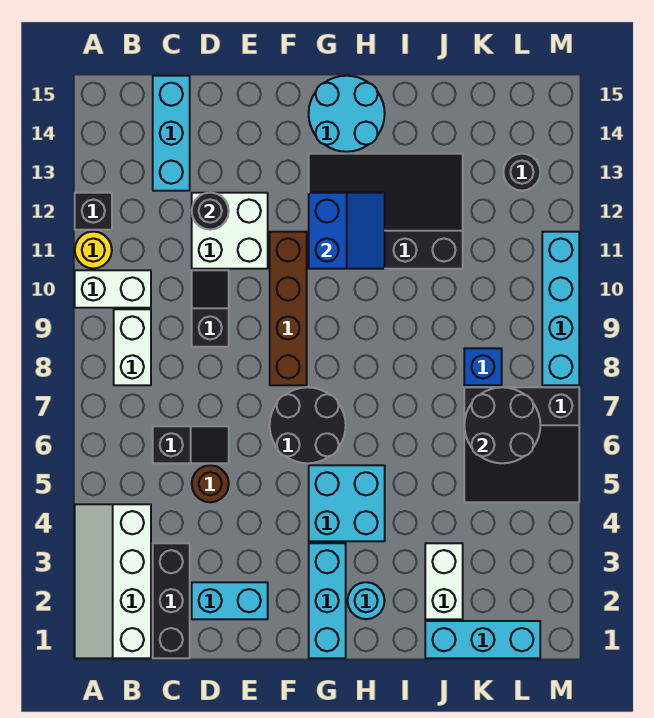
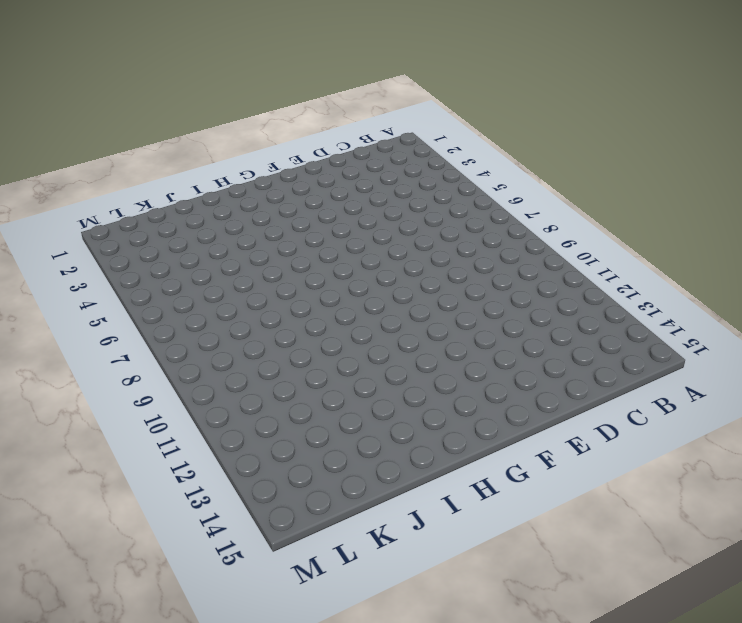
none -> white 2x4 slope [75,504,151,658]
none -> white 1x2 brick [75,270,151,308]
none -> yellow 1x1 round brick [75,232,112,269]

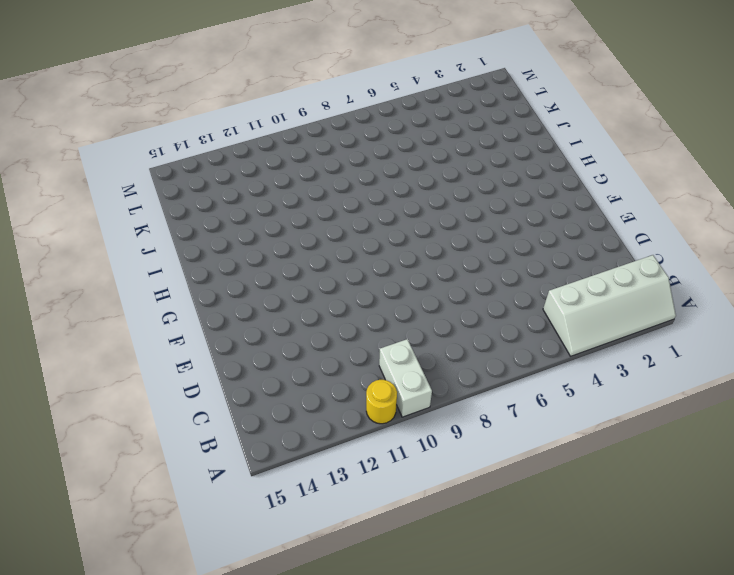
none -> black 1x1 brick [75,193,112,230]
none -> white 1x2 brick [114,309,151,385]
none -> black 1x3 brick [153,543,190,658]

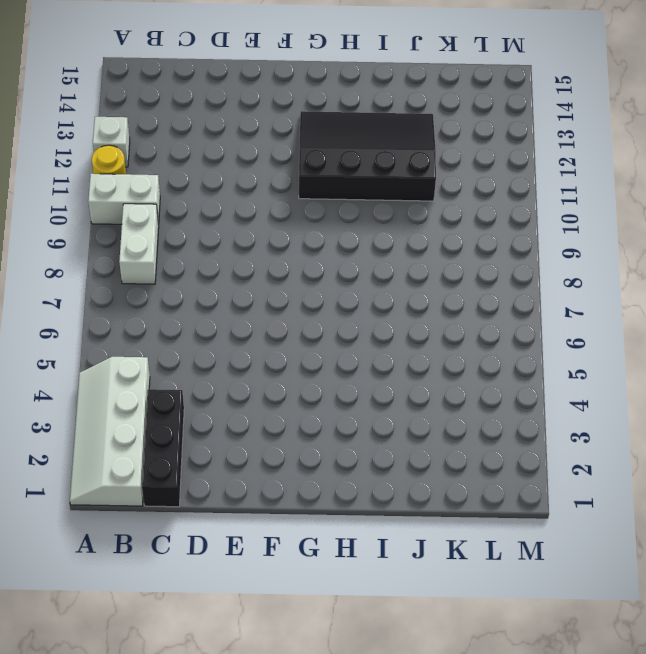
white 1x1 brick [93,117,130,167] -> black 1x1 brick [75,193,112,230]
none -> black 1x2 slope [153,426,229,463]
none -> cyan 1x3 brick [153,76,190,191]
none -> cyan 1x2 brick [192,582,268,619]

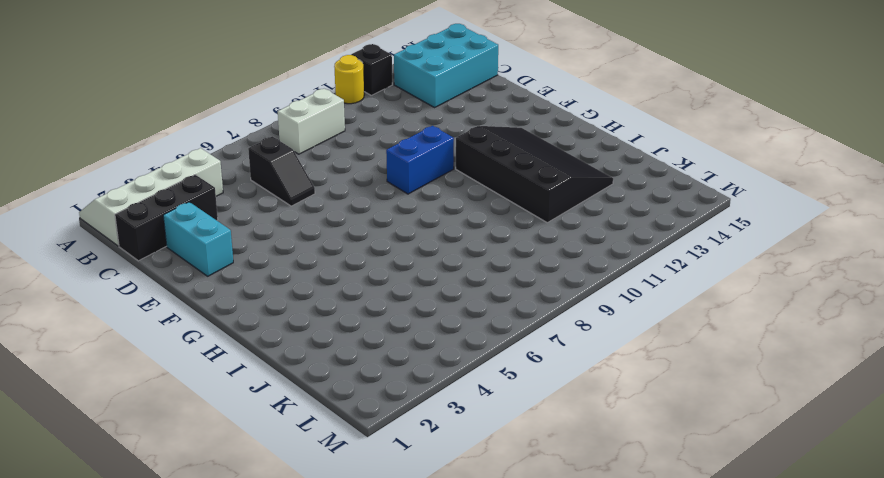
cyan 2x3 brick [394,24,498,107] -> cyan 1x3 brick [153,76,190,191]
blue 1x2 brick [386,126,454,194] -> brown 1x4 brick [270,232,307,385]
none -> white 1x2 brick [75,270,151,308]
none -> brown 1x1 round brick [192,465,229,502]
none -> black 1x2 slope [192,270,229,347]

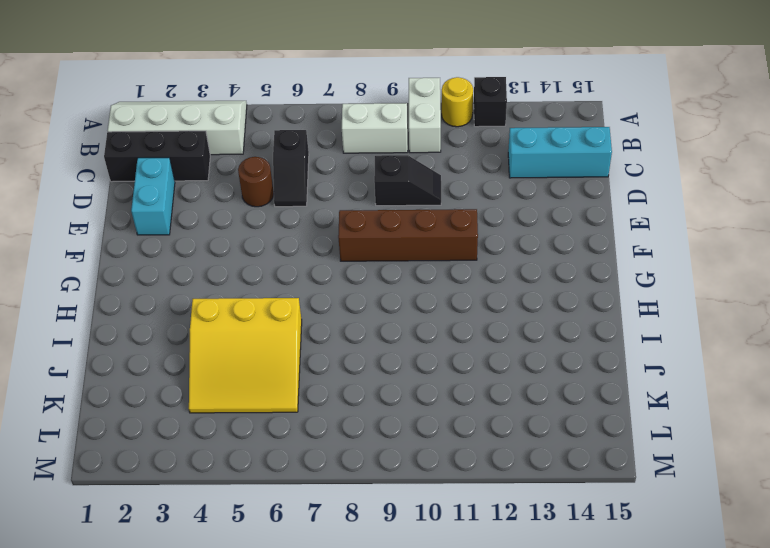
yellow 3x3 slope [189,298,302,413] -> black 3x3 slope [464,387,579,502]
none -> white 2x2 brick [192,193,268,269]
none -> black 2x2 round brick [270,387,346,463]
none -> cyan 1x3 brick [309,543,346,658]

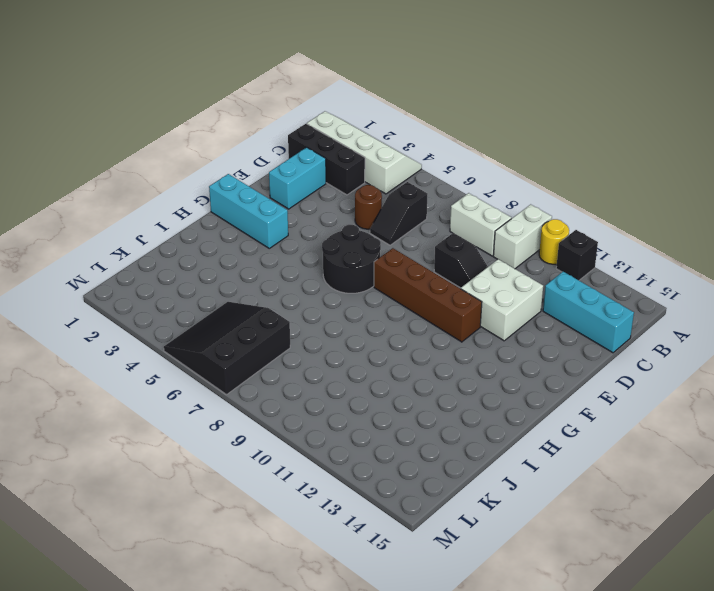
none -> cyan 2x2 brick [309,465,385,541]
none -> black 3x4 slope [309,154,463,269]
none -> cyan 2x2 round brick [309,76,385,152]

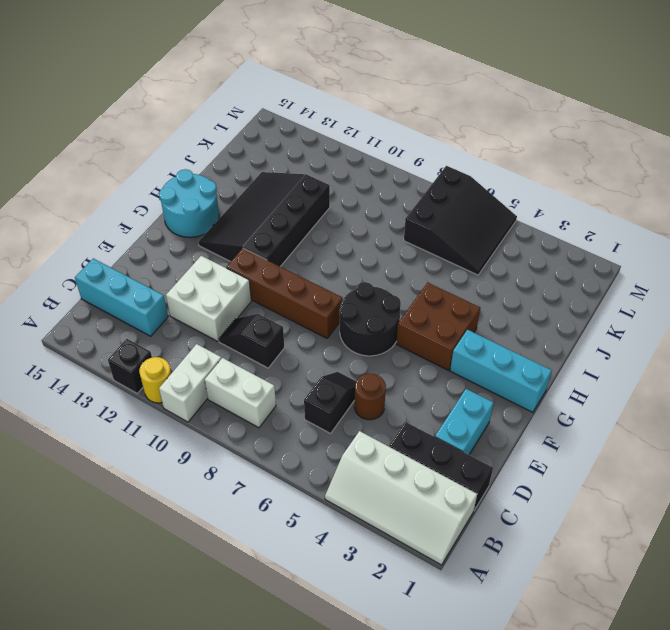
brown 2x2 brick [396,283,480,370] -> cyan 2x2 brick [309,465,385,541]
none -> cyan 1x1 round brick [348,582,385,619]
none -> cyan 1x3 brick [425,621,540,658]
none -> white 1x2 brick [425,543,463,619]

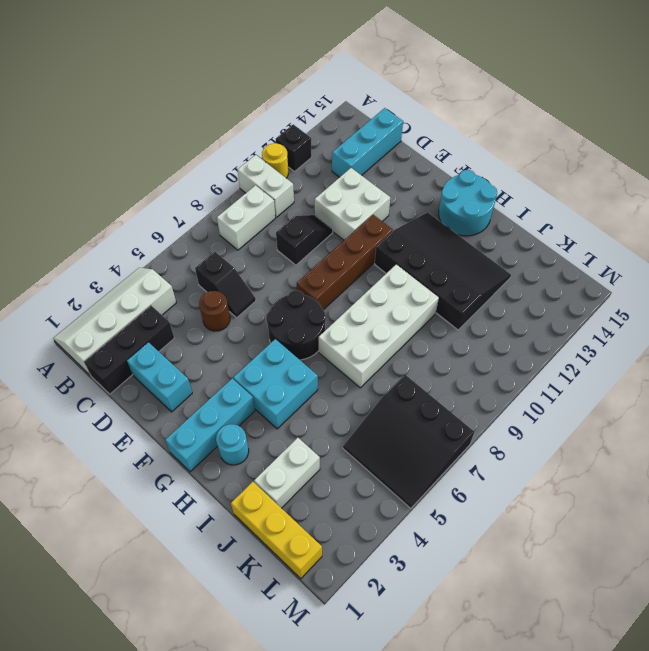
white 2x4 brick [319,264,439,388] -> none
yellow 1x3 brick [231,482,322,579] -> cyan 1x3 brick [425,621,540,658]
none -> blue 1x1 brick [464,348,502,385]
none -> black 1x1 round brick [503,154,540,191]
none -> cyan 1x4 brick [542,232,579,385]

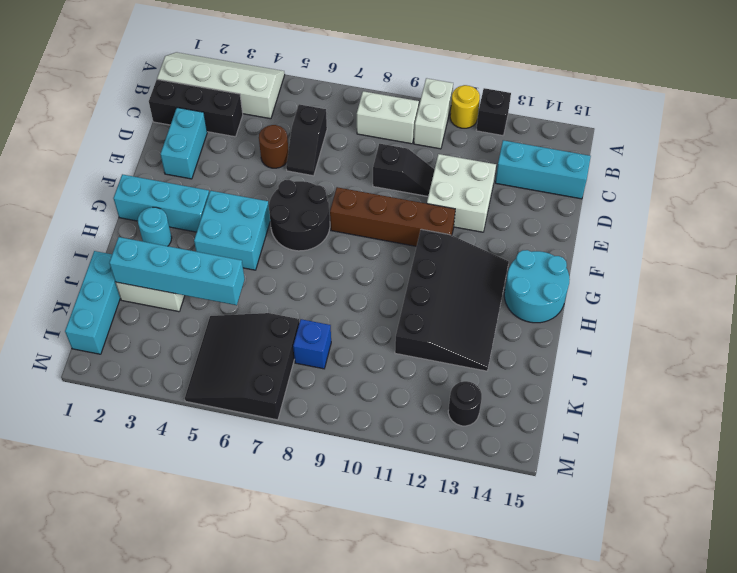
cyan 1x4 brick [109,237,245,305] -> cyan 1x4 brick moved to [542,232,579,385]
none -> black 1x1 round brick [192,193,229,230]
none -> blue 2x2 slope [309,193,385,269]
none -> black 2x2 round brick [464,387,540,463]

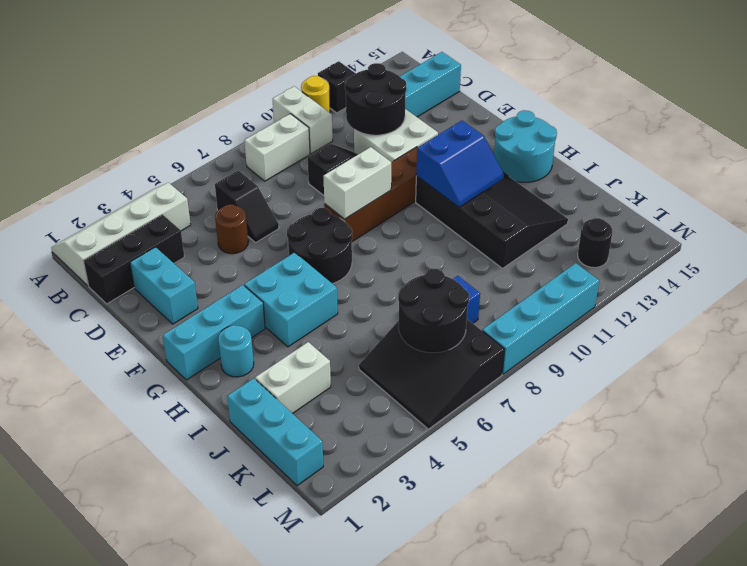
black 2x2 round brick [345,63,406,135] -> black 1x1 round brick [192,193,229,230]
white 1x2 brick [323,147,391,219] -> none

